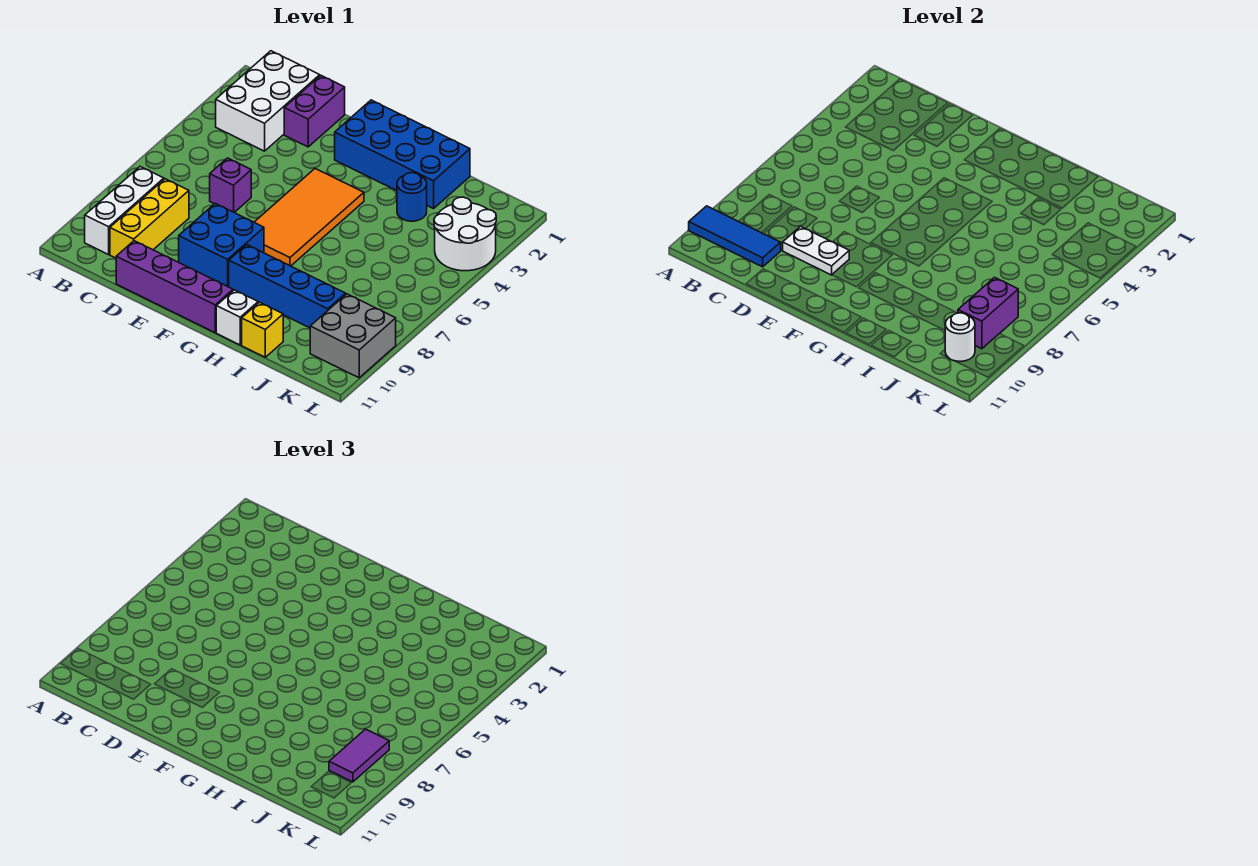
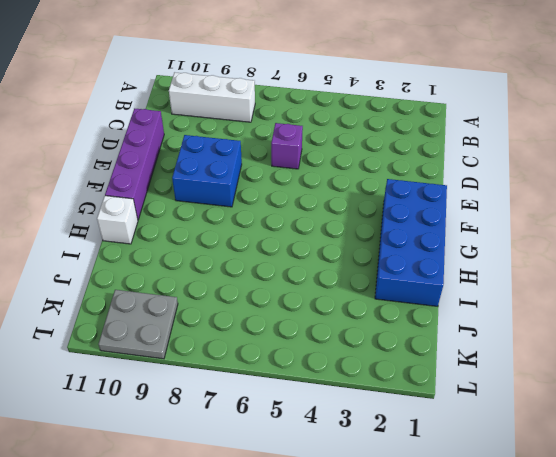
grey 2x2 plate [99,290,178,359] -> grey 2x2 brick [310,294,396,378]
none -> white 2x3 brick [216,51,320,151]
none -> yellow 1x3 brick [110,179,189,258]
none -> purple 1x2 brick [284,76,345,147]

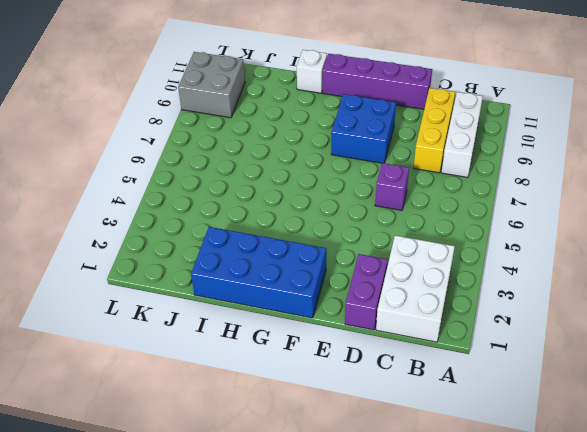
none -> orange 2x4 tile [254,169,364,266]
none -> blue 1x4 brick [229,245,346,328]
none -> blue 1x1 round brick [397,173,427,221]

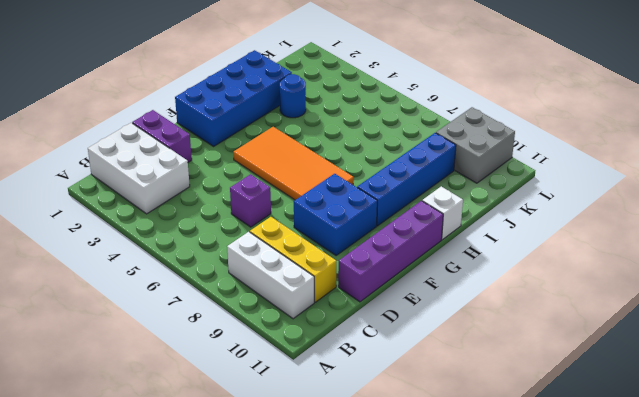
none -> yellow 1x1 brick [242,302,283,357]
none -> white 2x2 round brick [434,197,496,271]
none -> blue 1x3 tile [689,206,781,267]

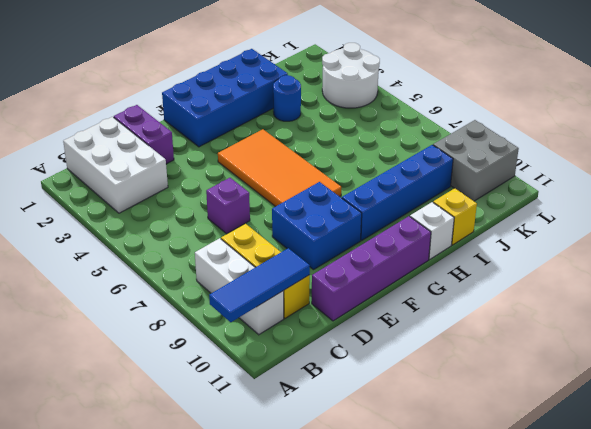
none -> white 1x2 plate [783,226,849,275]
none -> purple 1x2 brick [958,277,1018,349]
none -> white 1x1 round brick [945,313,975,361]

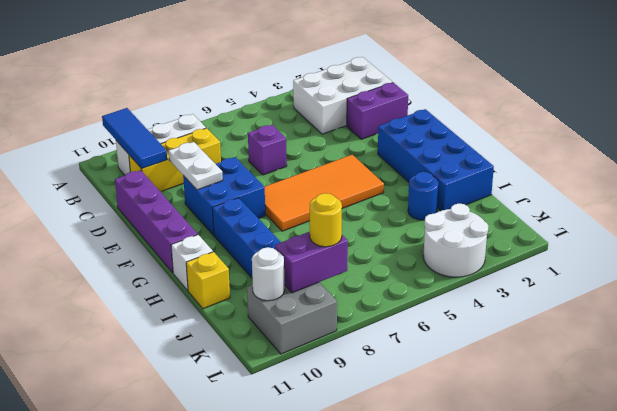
yellow 1x1 round brick [310,193,342,247] -> purple 1x2 tile [329,729,389,782]

